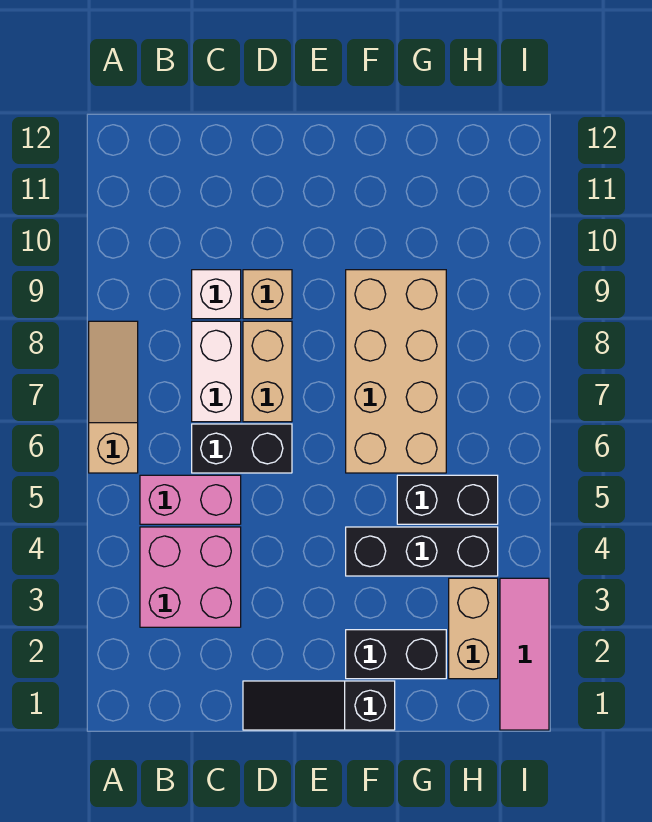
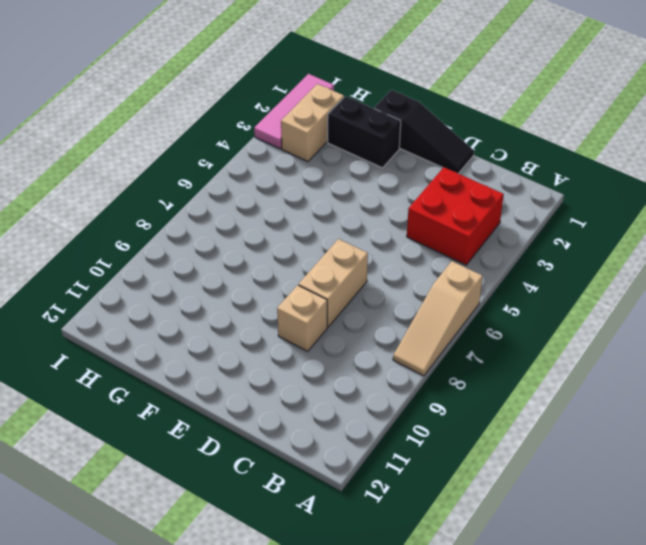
red 2x2 brick [407,167,504,265] -> pink 2x2 brick [140,527,241,627]
none -> pink 1x2 brick [140,475,241,524]
none -> black 1x2 brick [192,424,292,473]
none -> white 1x2 brick [192,321,241,422]

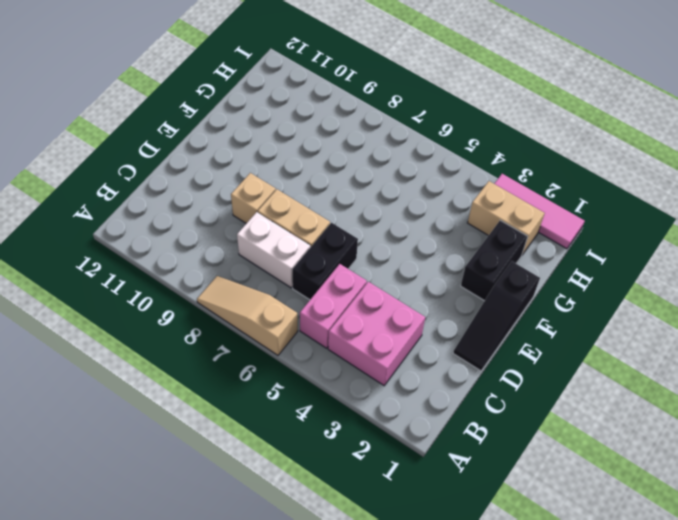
none -> white 1x1 brick [192,270,241,319]
none -> black 1x3 brick [346,527,498,576]
none -> tan 2x4 brick [346,270,446,473]

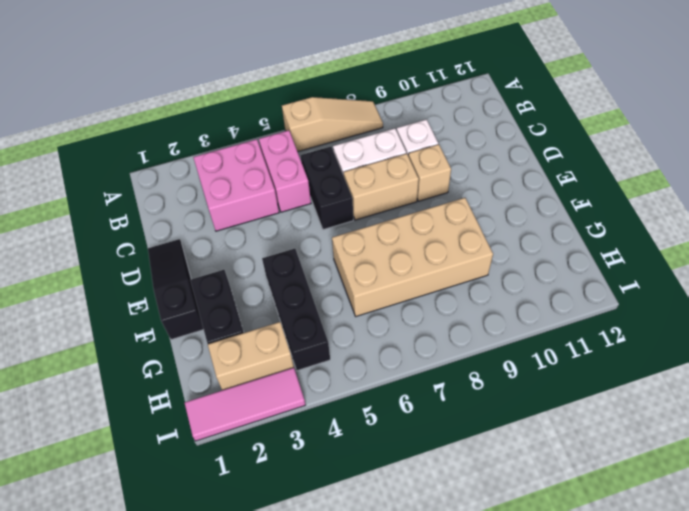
none -> black 1x2 brick [397,475,498,524]

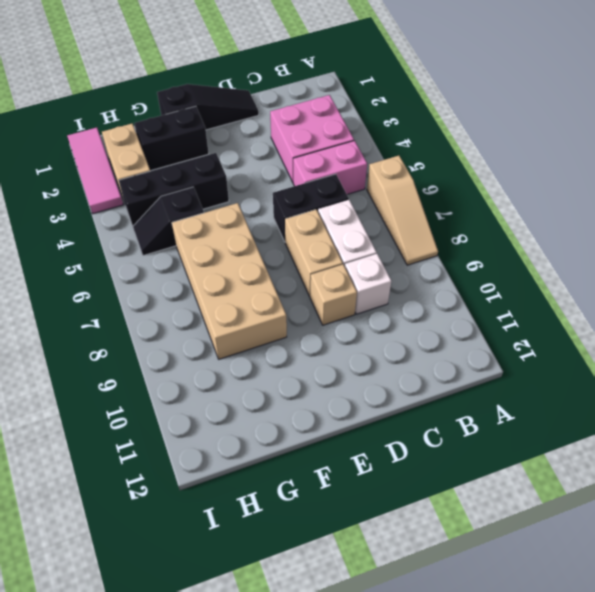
black 1x2 slope [133,187,204,256] -> black 1x2 brick [397,475,498,524]

